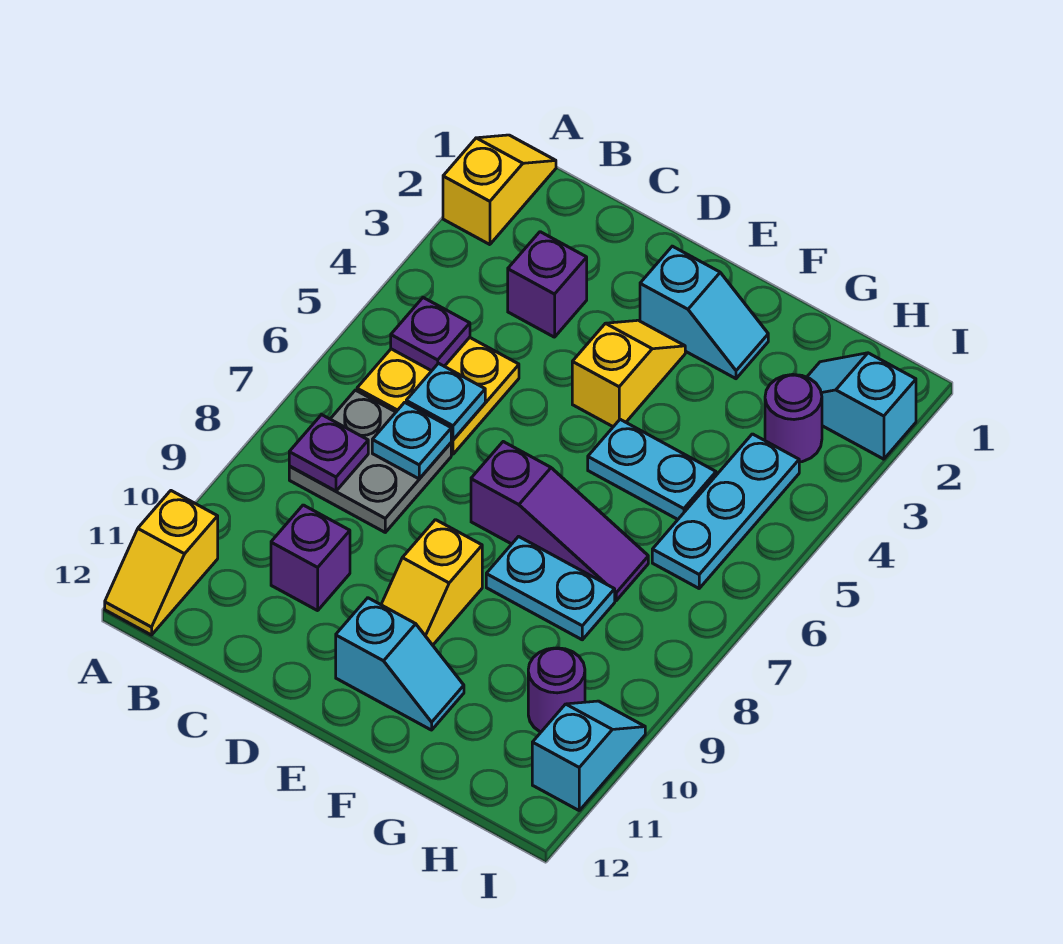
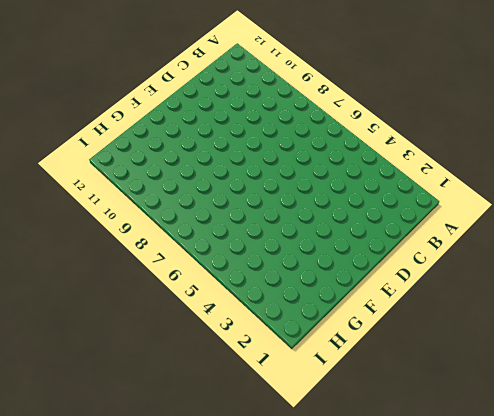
none -> yellow 1x2 slope [443,135,556,245]
none -> yellow 1x2 slope [105,491,218,635]
none -> yellow 2x2 plate [357,337,519,454]

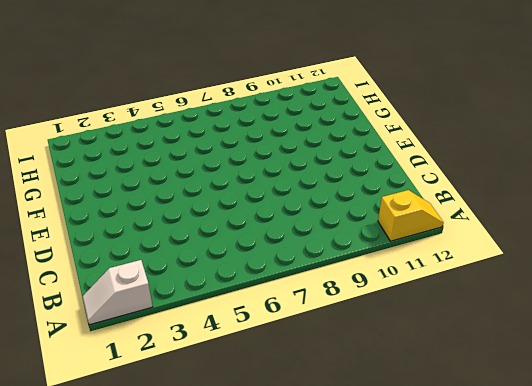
white 1x2 slope [83,260,153,325] -> yellow 1x2 slope [443,135,556,245]
none -> yellow 2x2 plate [357,337,519,454]
none -> grey 2x2 plate [289,390,451,532]
none -> purple 1x1 brick [508,232,587,337]

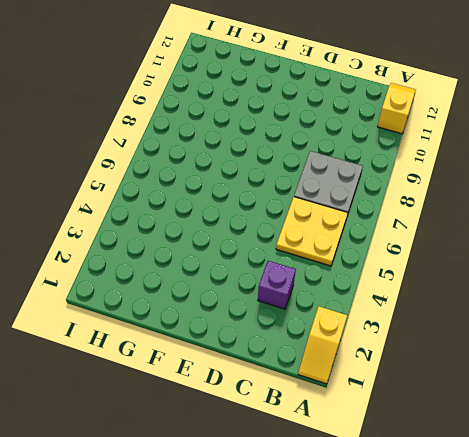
none -> purple 1x1 brick [271,505,350,611]
none -> cyan 1x2 slope [640,246,768,379]
none -> yellow 1x2 slope [572,320,685,427]

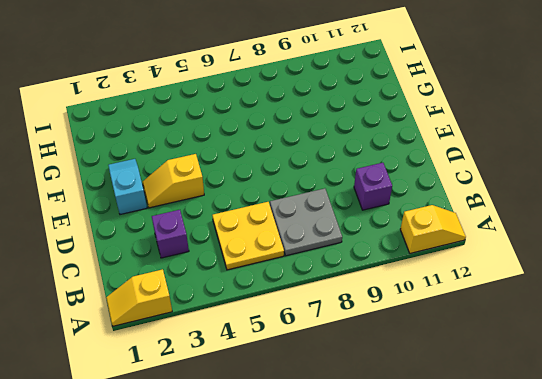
none -> purple 1x3 slope [471,442,648,601]
none -> yellow 1x2 slope [381,520,482,645]
none -> cyan 1x2 slope [336,598,464,730]

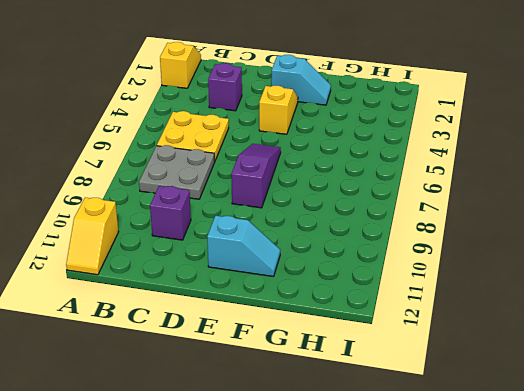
purple 1x3 slope [231,144,281,208] -> purple 1x3 slope turned to [471,442,648,601]
none -> yellow 1x2 slope [381,520,482,645]
none -> cyan 1x2 plate [588,419,716,519]
none -> cyan 1x2 plate [486,537,615,640]

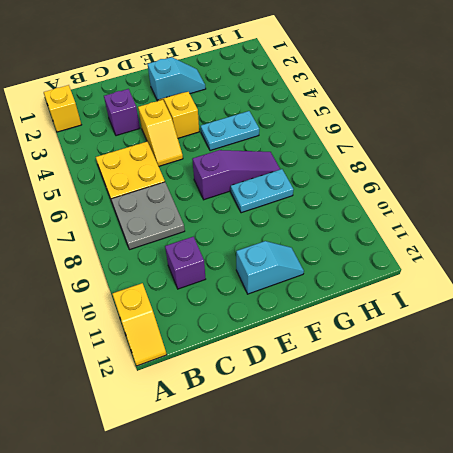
yellow 1x2 slope [138,100,183,166] -> yellow 1x2 slope moved to [381,520,482,645]
none -> cyan 1x2 slope [807,353,916,459]
none -> purple 1x1 round brick [765,374,822,462]
none -> cyan 1x3 plate [652,434,799,588]

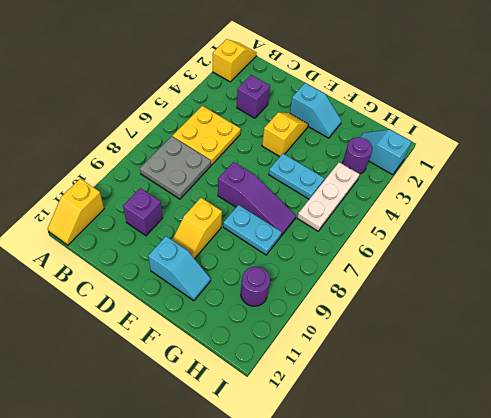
white 1x3 plate [297,162,360,231] -> cyan 1x3 plate [652,434,799,588]
none -> cyan 1x2 slope [532,701,645,810]
none -> purple 1x1 plate [391,298,470,371]
none -> purple 1x1 plate [289,415,368,491]

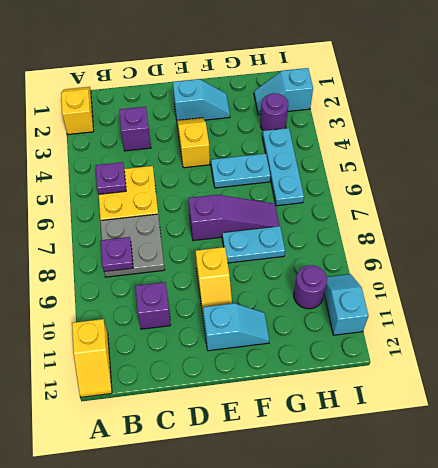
none -> cyan 1x1 plate [406,363,485,440]
none -> cyan 1x1 plate [372,402,452,479]

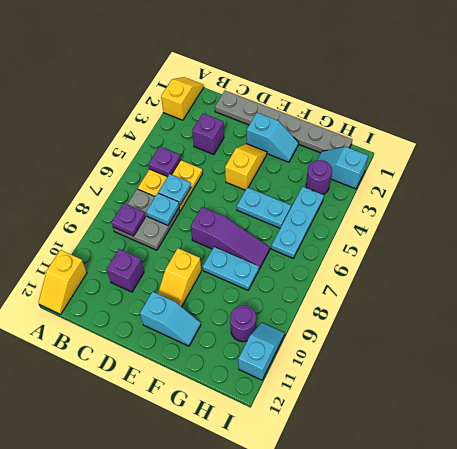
grey 1x6 plate [215,91,352,153] -> none

